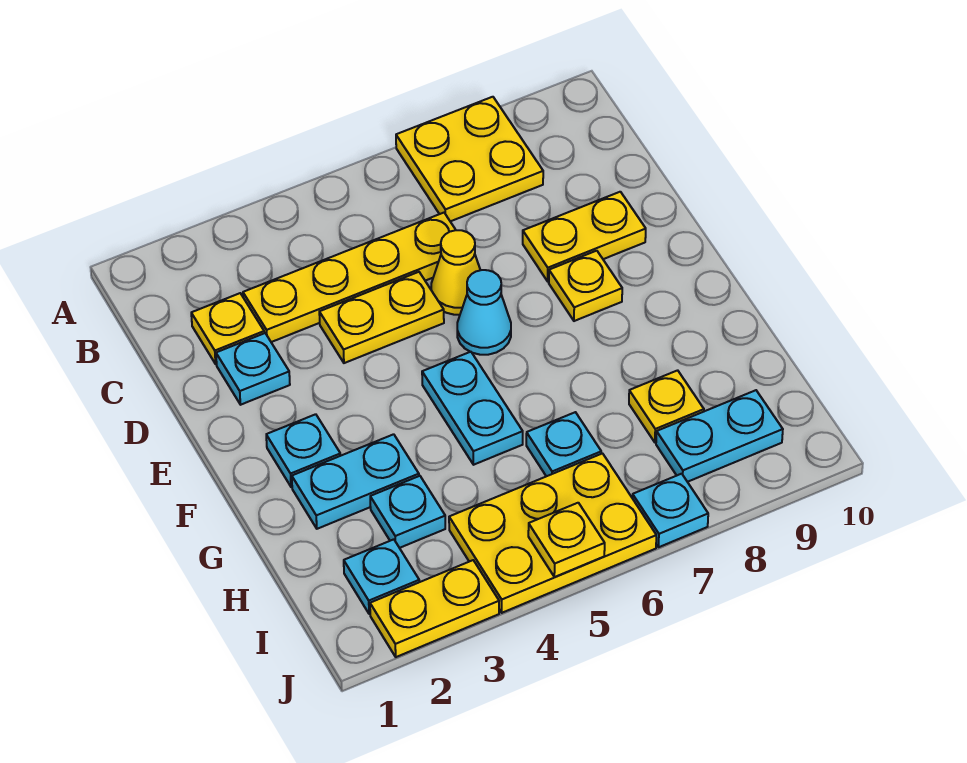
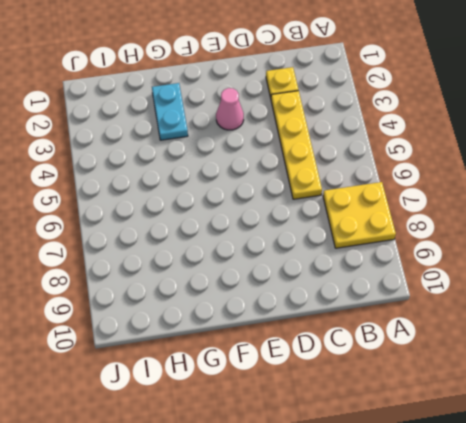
pink 1x1 cone [216,88,244,130] -> none
none -> cyan 1x1 plate [216,333,290,405]
none -> yellow 1x2 plate [319,272,444,363]
none -> yellow 1x1 cone [431,230,480,315]

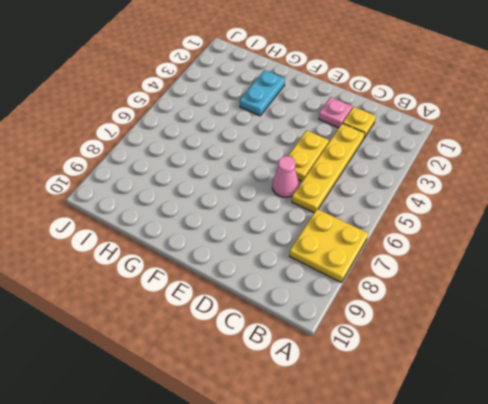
pink 1x1 plate [319,97,352,128] -> cyan 1x1 plate [216,333,290,405]
pink 1x1 cone [272,156,299,197] -> yellow 1x1 cone [431,230,480,315]
none -> yellow 1x2 plate [523,192,646,281]
none -> cyan 1x1 cone [457,270,511,355]
none -> yellow 1x1 plate [549,251,622,321]

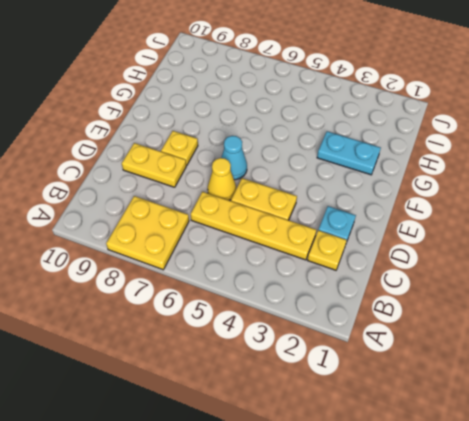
none -> cyan 1x1 plate [266,414,341,487]
none -> cyan 1x2 plate [422,352,523,465]
none -> cyan 1x1 plate [370,476,445,548]

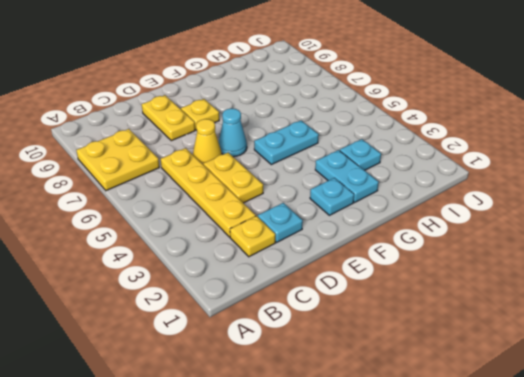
none -> cyan 1x1 plate [526,412,601,476]
none -> yellow 1x1 plate [629,370,704,442]
none -> cyan 1x1 plate [344,539,419,614]

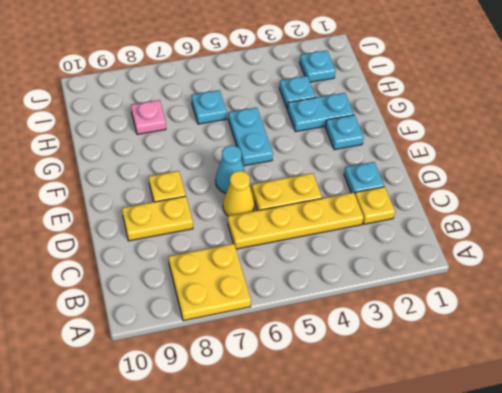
pink 1x1 plate [131,100,166,134] -> yellow 1x1 plate [629,370,704,442]
none -> yellow 2x3 plate [449,454,656,613]
none -> cyan 1x2 plate [656,390,783,482]
none -> yellow 1x2 plate [370,560,499,657]

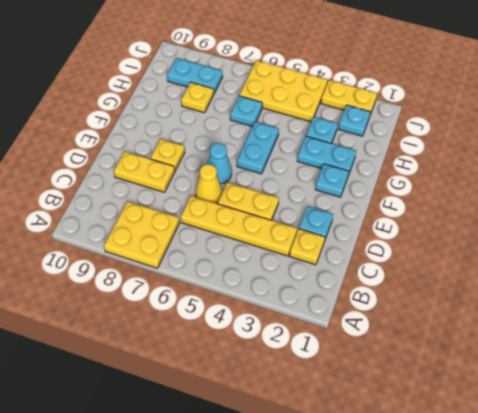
none -> cyan 1x1 plate [632,474,708,547]
none -> yellow 1x1 plate [528,503,605,577]

